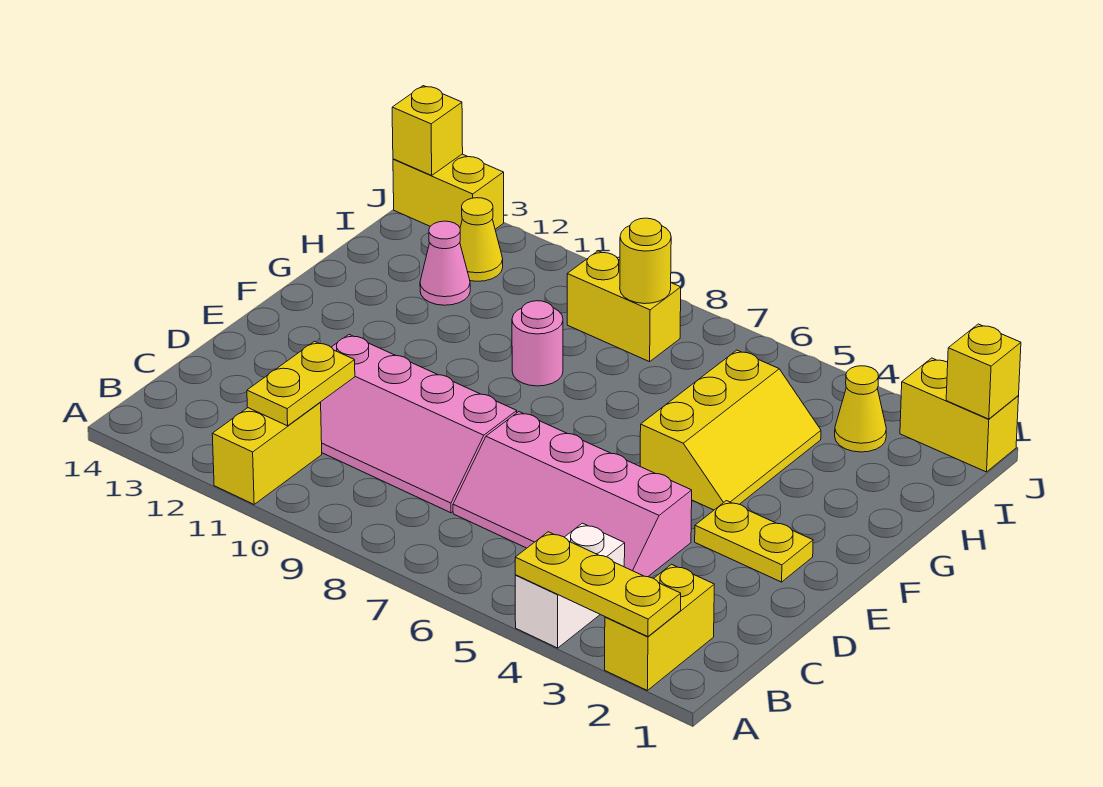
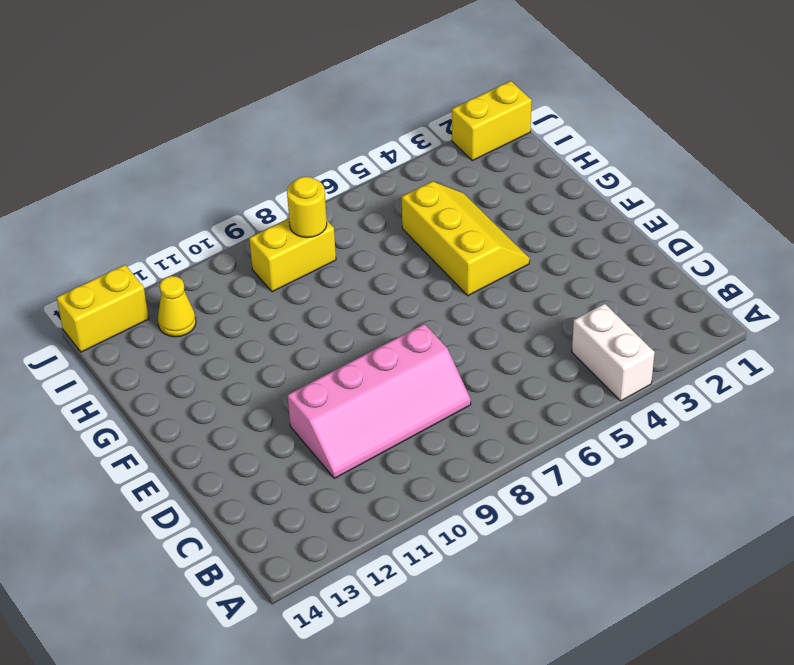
none -> yellow 1x2 brick [605,564,714,690]
none -> yellow 1x2 brick [212,403,322,504]
none -> pink 2x4 slope [453,412,692,577]

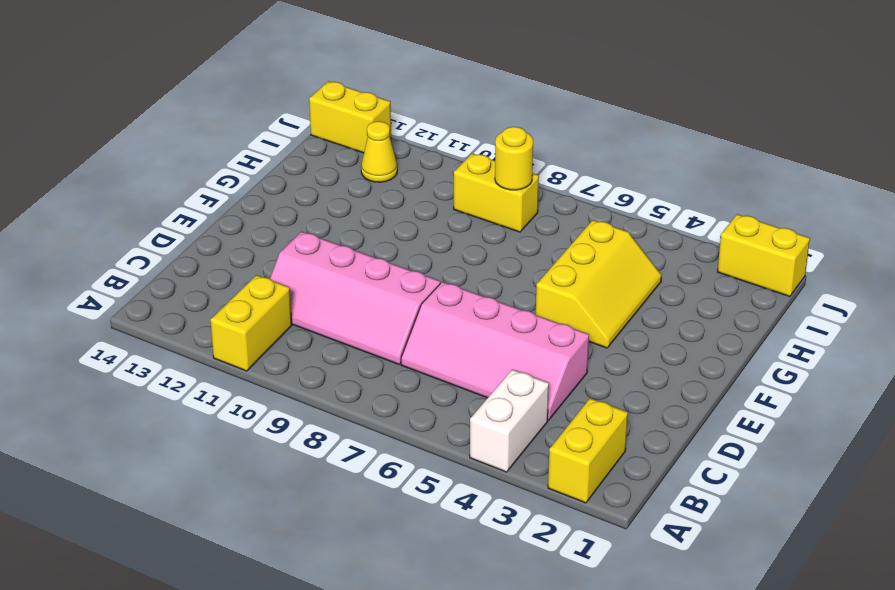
none -> yellow 1x2 plate [695,501,813,582]
none -> pink 1x1 round brick [512,301,563,386]
none -> pink 1x1 cone [420,221,470,305]

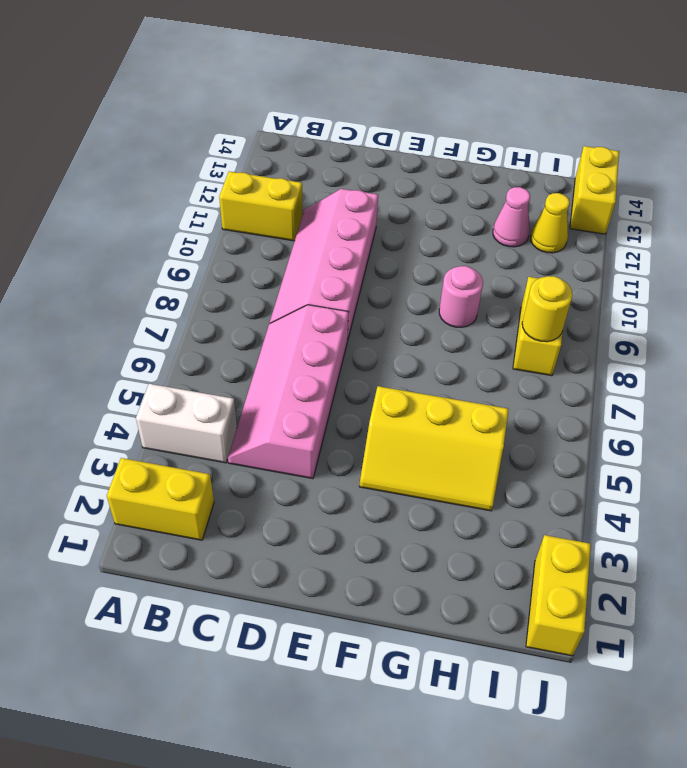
none -> yellow 1x2 plate [695,501,813,582]
none -> yellow 1x1 cone [835,366,886,452]
none -> yellow 1x3 plate [515,532,681,637]

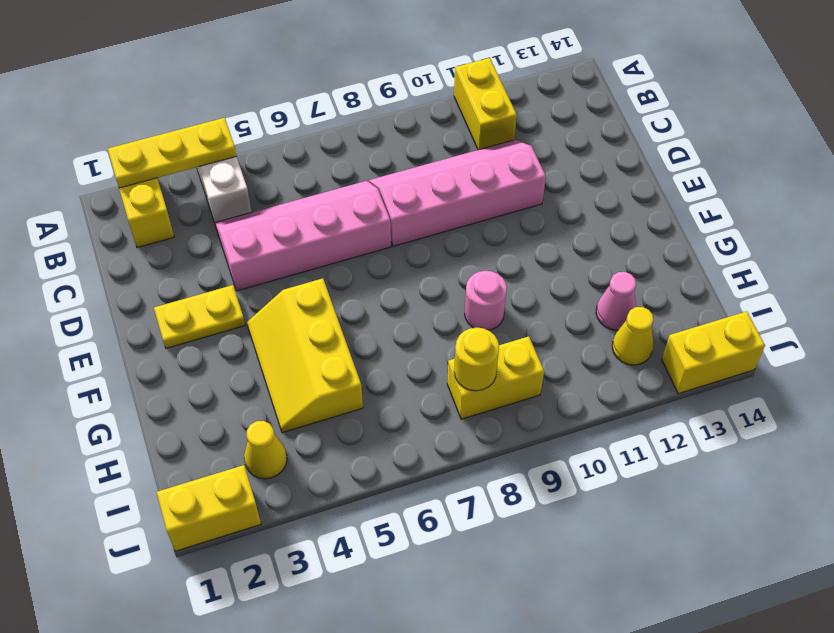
none -> yellow 1x2 plate [247,341,355,426]
none -> yellow 1x1 brick [946,324,1021,419]
none -> yellow 1x1 brick [392,86,463,175]

